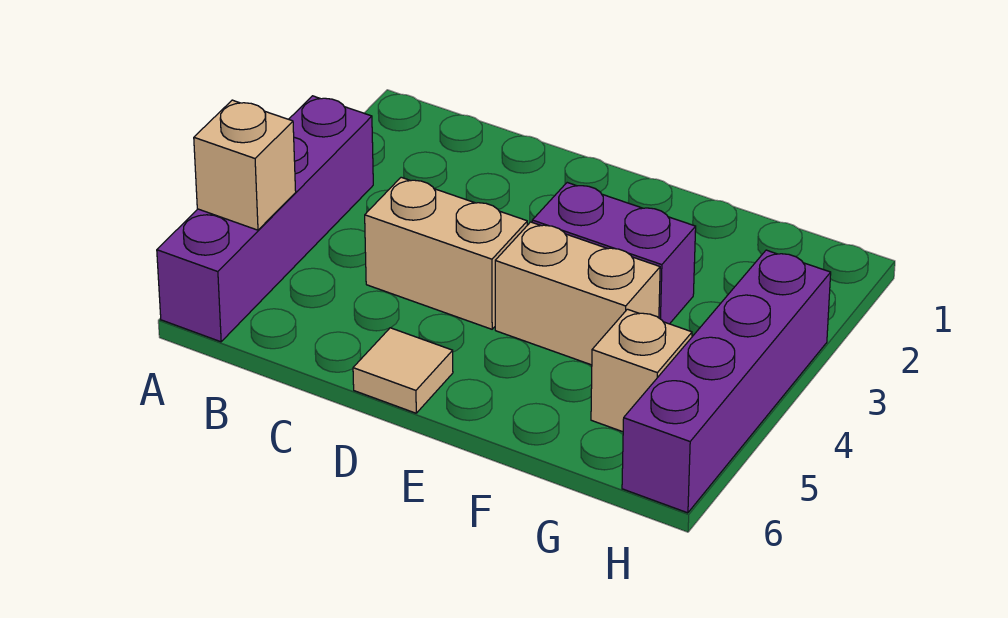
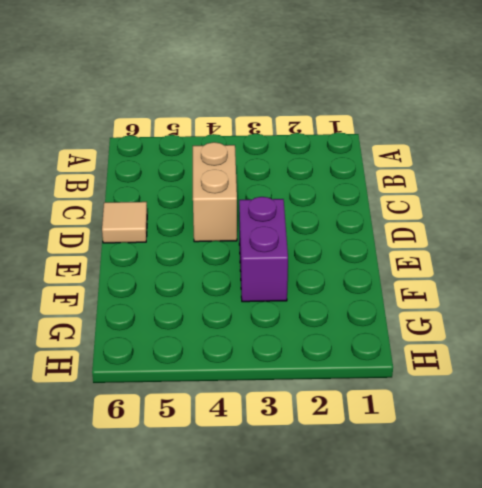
none -> purple 1x4 brick [157,96,373,342]
none -> tan 1x2 brick [495,222,660,365]

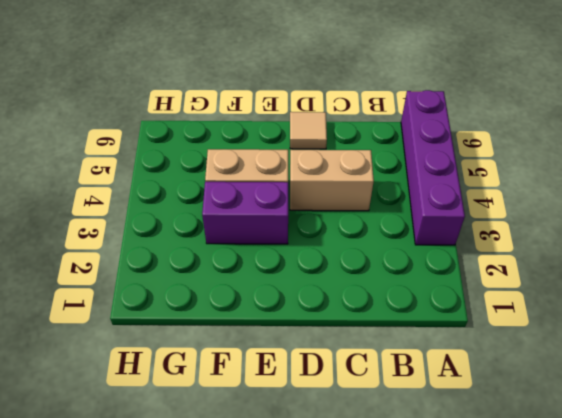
none -> tan 1x1 brick [591,309,692,432]
none -> purple 1x4 brick [622,250,831,513]

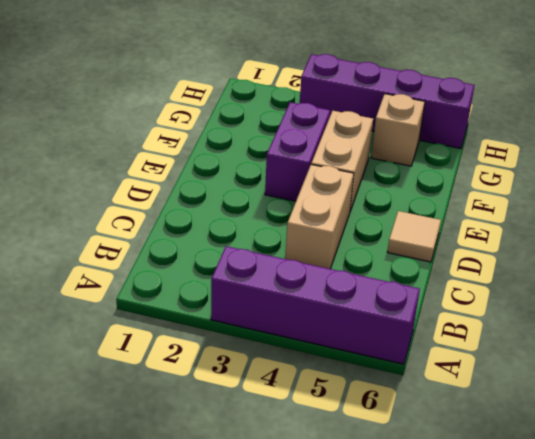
none -> tan 1x1 brick [194,100,296,230]

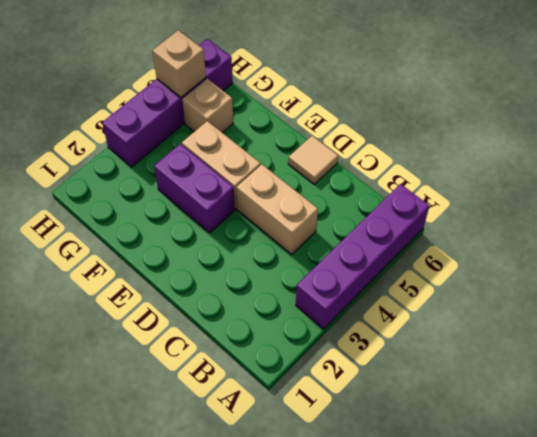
tan 1x1 brick [153,30,206,97] -> tan 1x1 brick moved to [194,100,296,230]

